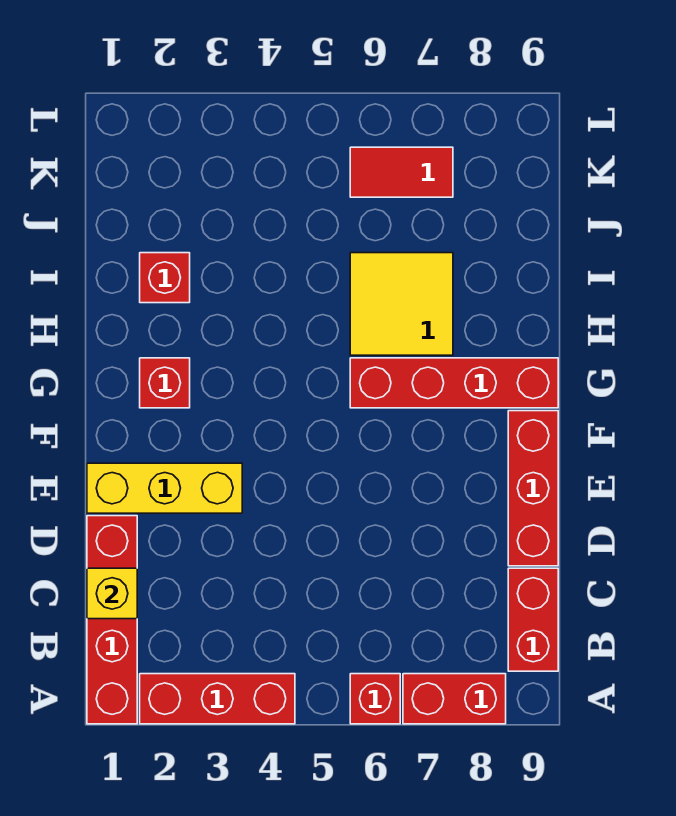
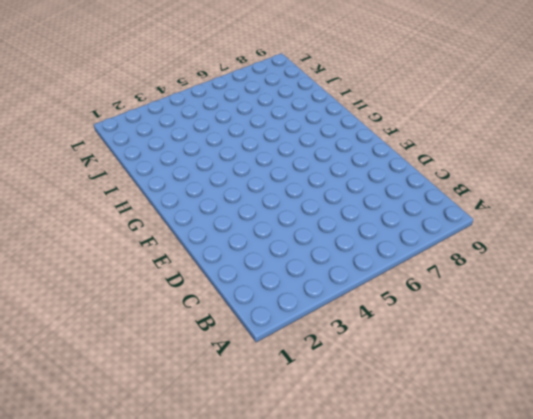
none -> red 1x4 brick [87,516,137,724]
none -> red 1x3 brick [140,674,295,724]
none -> red 1x1 brick [350,674,400,724]

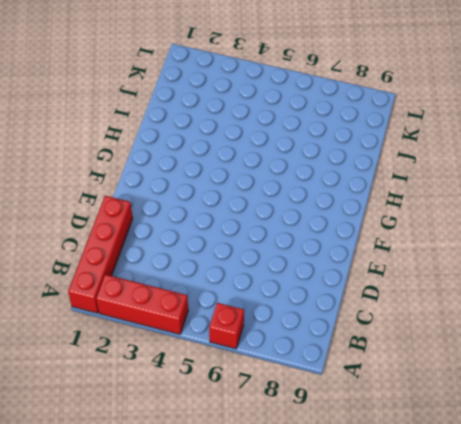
none -> red 1x2 brick [403,674,506,724]
none -> red 1x2 brick [508,568,558,671]
none -> red 1x3 brick [508,411,558,566]

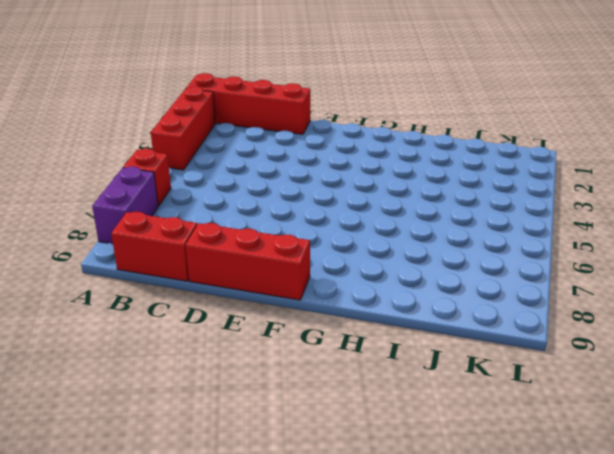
purple 1x2 brick [92,167,158,244] -> red 1x2 brick [403,674,506,724]
none -> yellow 1x3 brick [87,463,242,513]
none -> red 1x1 brick [140,358,190,408]
none -> red 1x4 brick [350,358,558,408]

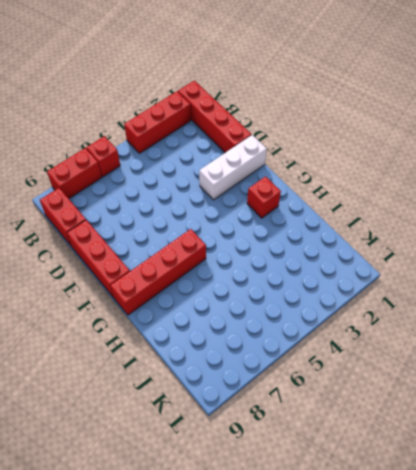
white 1x3 brick [199,135,267,200] -> yellow 1x3 brick [87,463,242,513]
none -> yellow 2x2 tile [350,253,453,355]
none -> red 1x1 brick [140,253,190,303]
none -> red 1x2 tile [350,147,453,197]

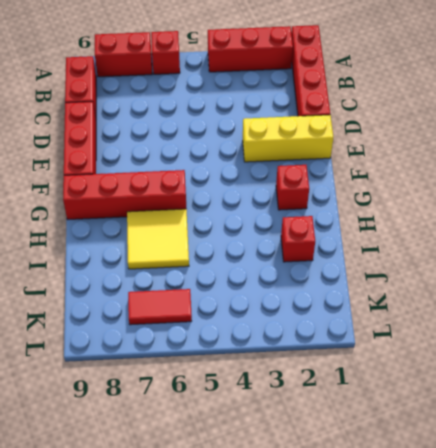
none -> yellow 1x1 brick [87,568,137,619]

